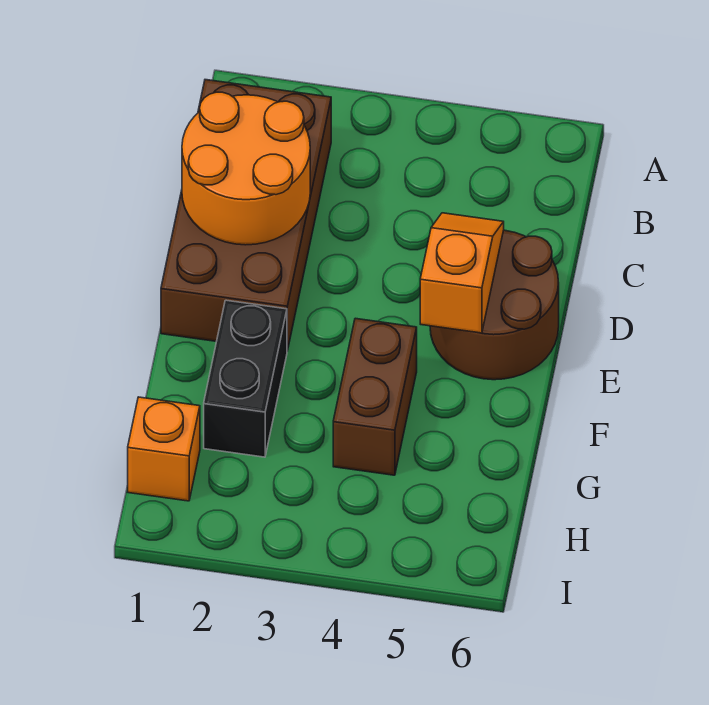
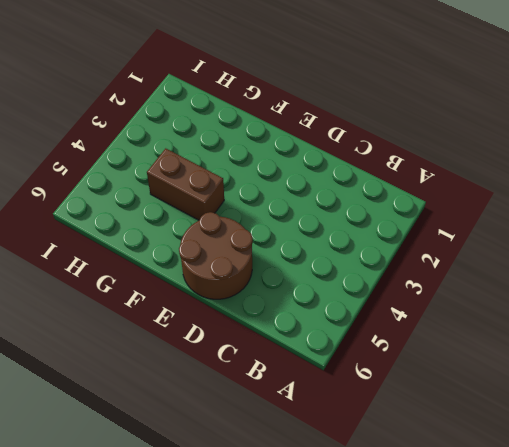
none -> brown 2x4 brick [161,80,331,351]
none -> black 1x2 brick [204,300,287,457]

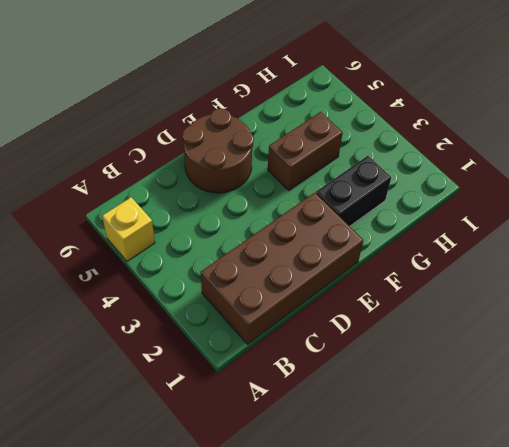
yellow 1x1 brick [102,197,155,261] -> none
none -> orange 1x1 brick [128,397,200,501]
none -> orange 2x2 round brick [182,92,310,245]

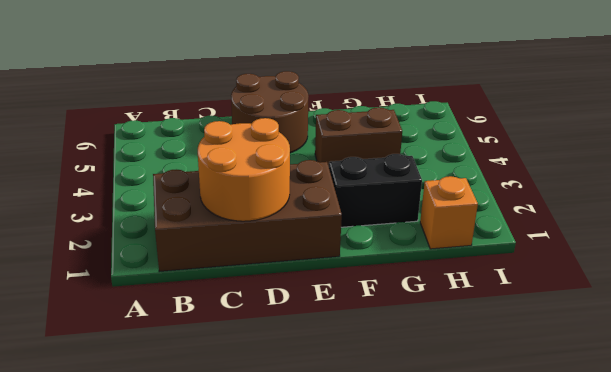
none -> orange 1x2 slope [420,213,504,333]

